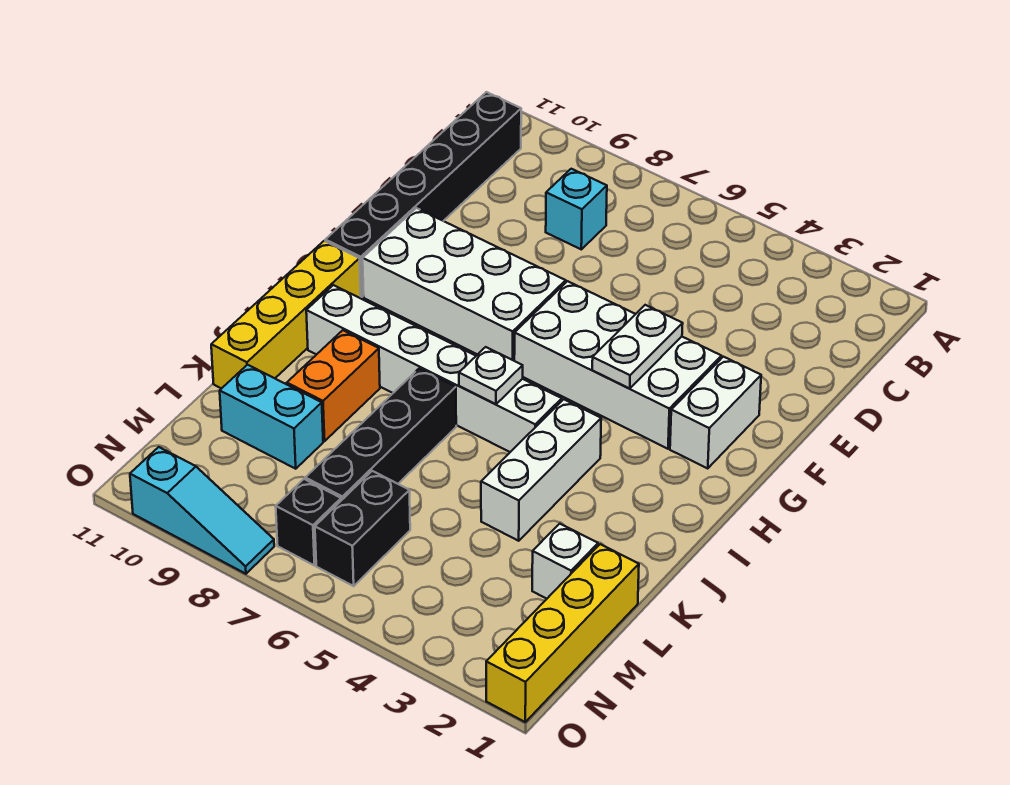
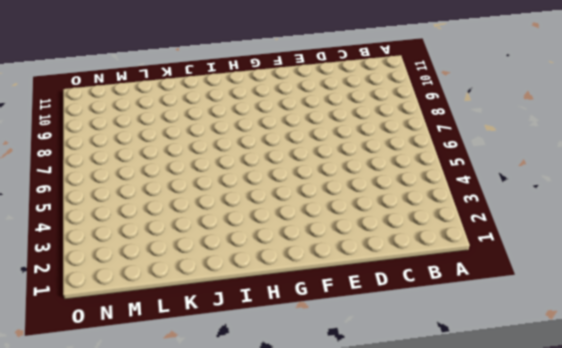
none -> black 1x6 brick [325,92,521,297]
none -> cyan 1x1 brick [546,169,607,249]
none -> white 1x2 brick [670,357,761,468]

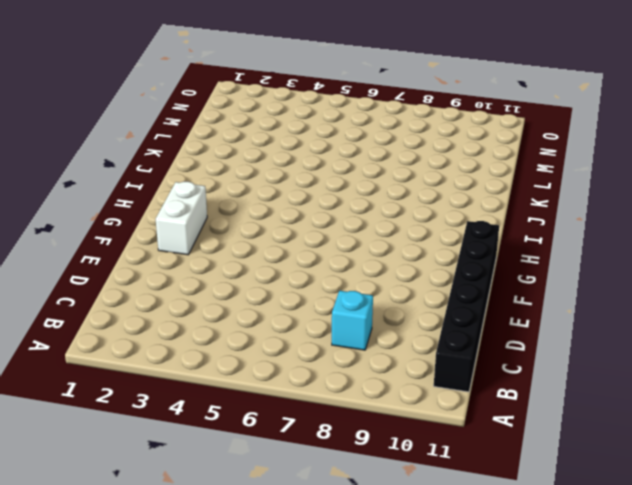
none -> white 2x4 brick [514,281,721,449]
none -> white 2x4 brick [363,208,566,361]
none -> yellow 1x4 brick [211,241,361,389]

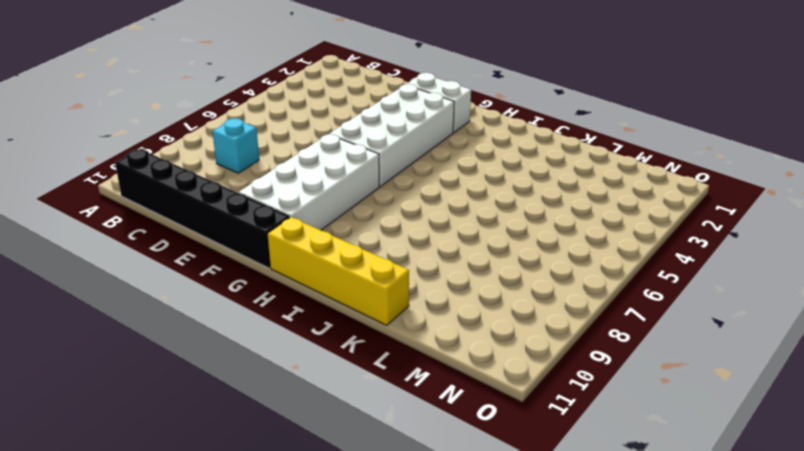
none -> white 1x3 brick [481,399,601,541]
none -> white 1x6 brick [306,285,562,452]
none -> black 1x4 brick [305,368,456,500]

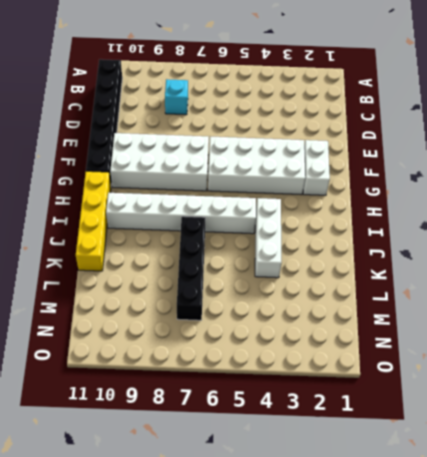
none -> orange 1x2 brick [287,330,380,441]
none -> yellow 1x4 brick [486,544,639,722]
none -> white 1x1 brick [532,524,598,599]

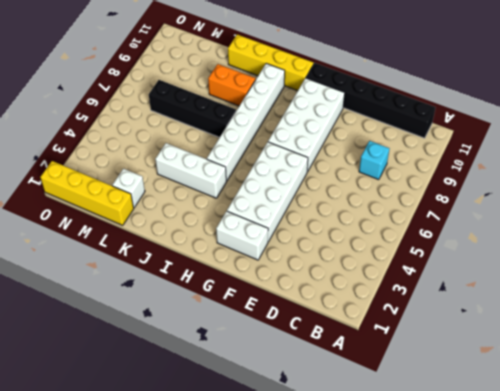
none -> cyan 1x2 brick [220,365,323,469]
none -> black 1x2 brick [315,471,410,586]
none -> black 1x1 brick [276,479,341,566]

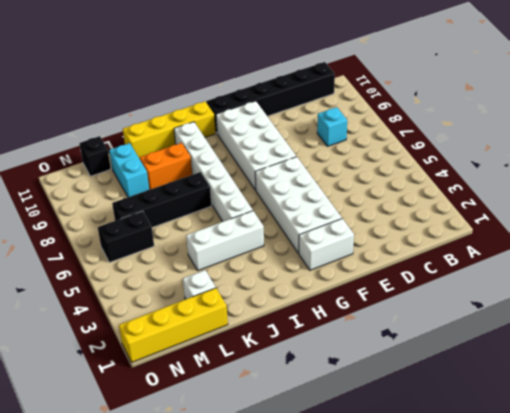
black 1x1 brick [79,136,111,176] -> black 1x1 brick moved to [276,479,341,566]
none -> cyan 1x3 slope [130,447,274,574]
none -> white 1x2 plate [592,305,683,389]
none -> white 1x1 plate [459,347,523,404]

